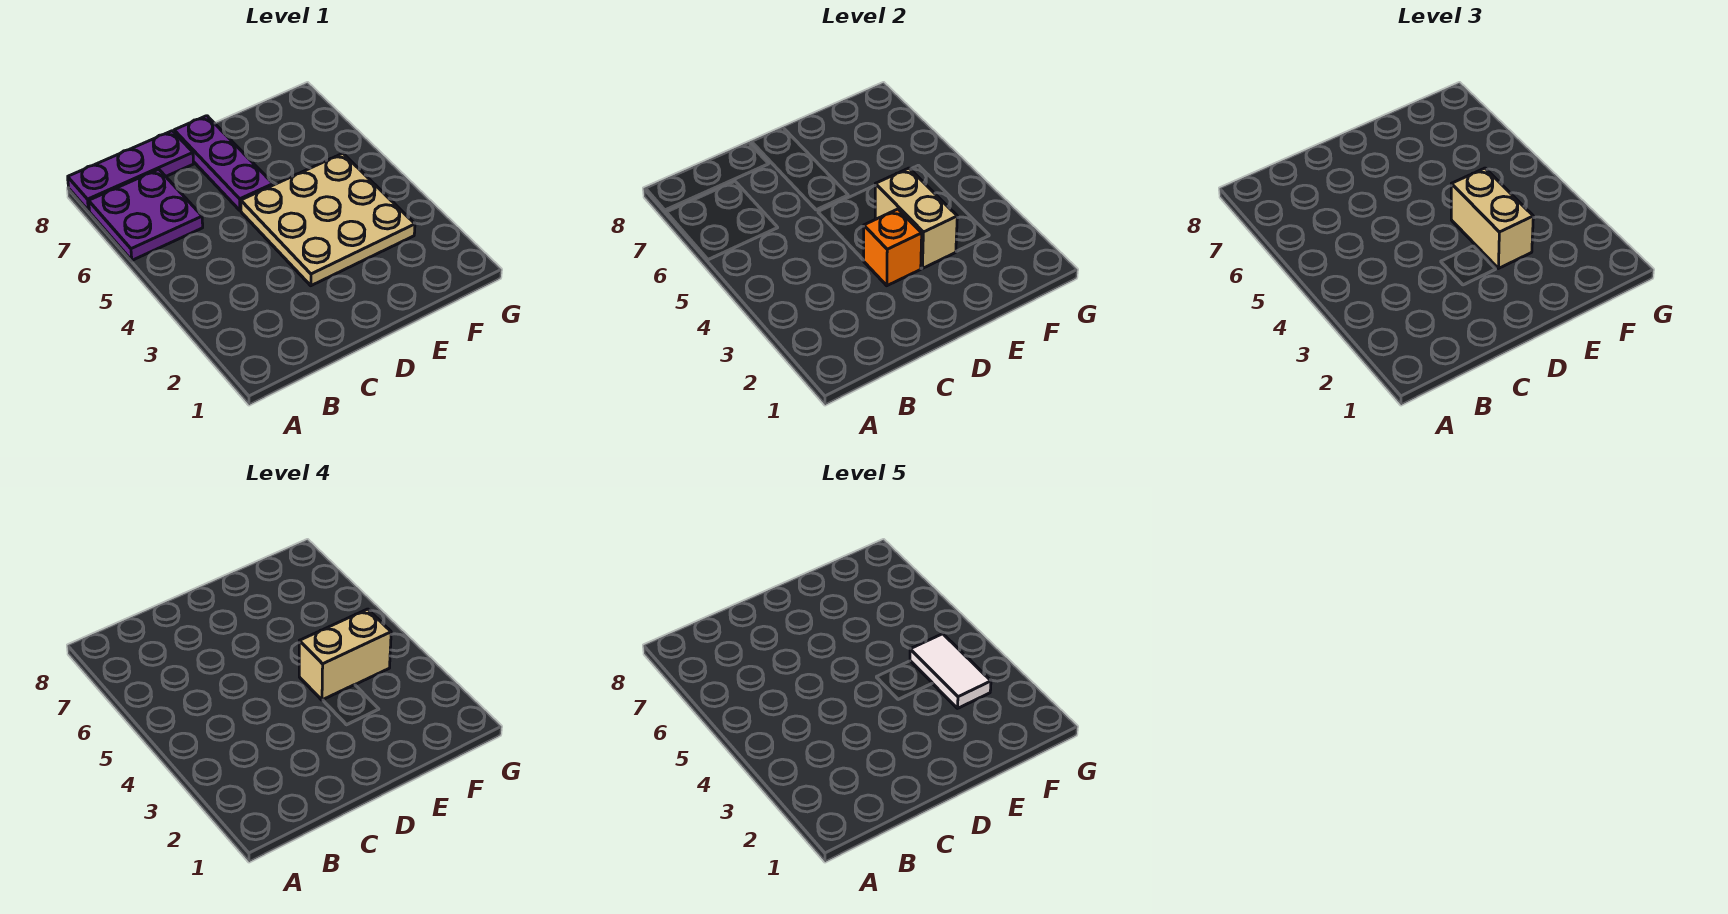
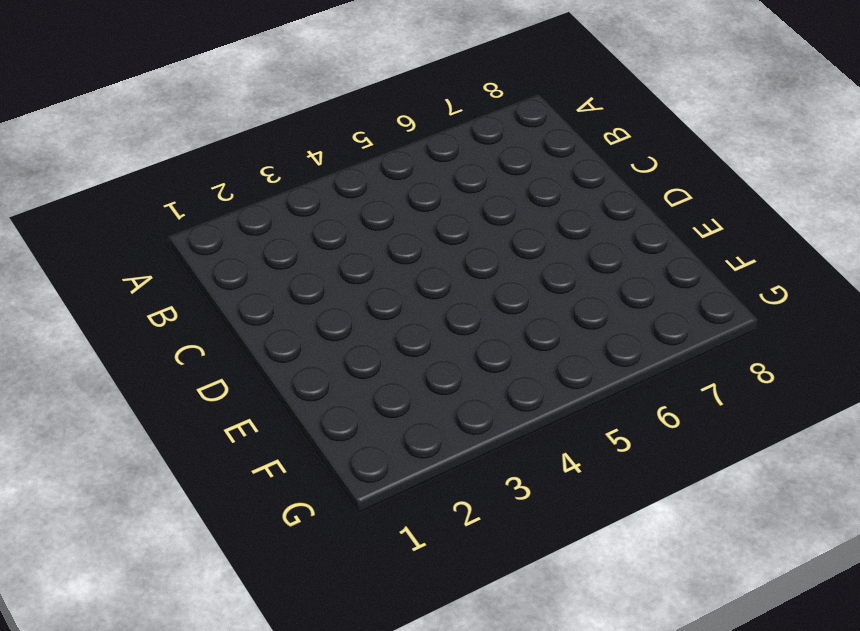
none -> purple 2x2 plate [89,169,203,260]
none -> purple 1x3 plate [68,131,194,211]

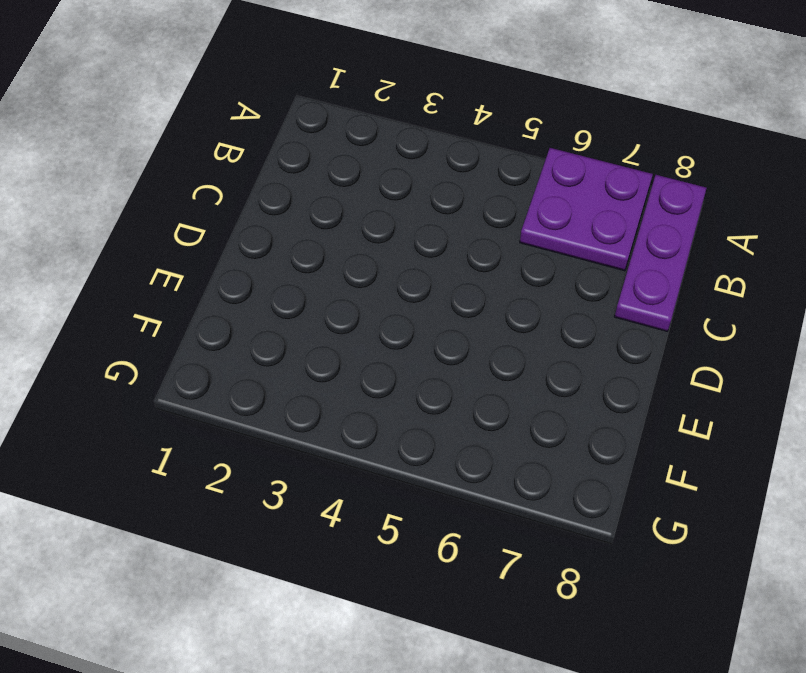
none -> tan 3x3 plate [241,153,415,286]
none -> purple 1x3 plate [174,116,273,210]

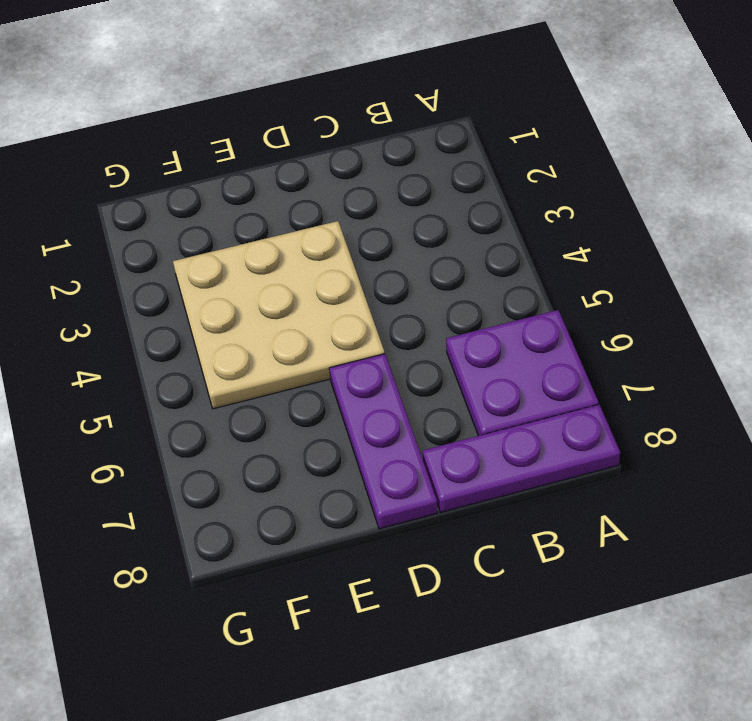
none -> orange 1x1 brick [864,209,922,286]
none -> tan 1x2 brick [875,168,957,268]

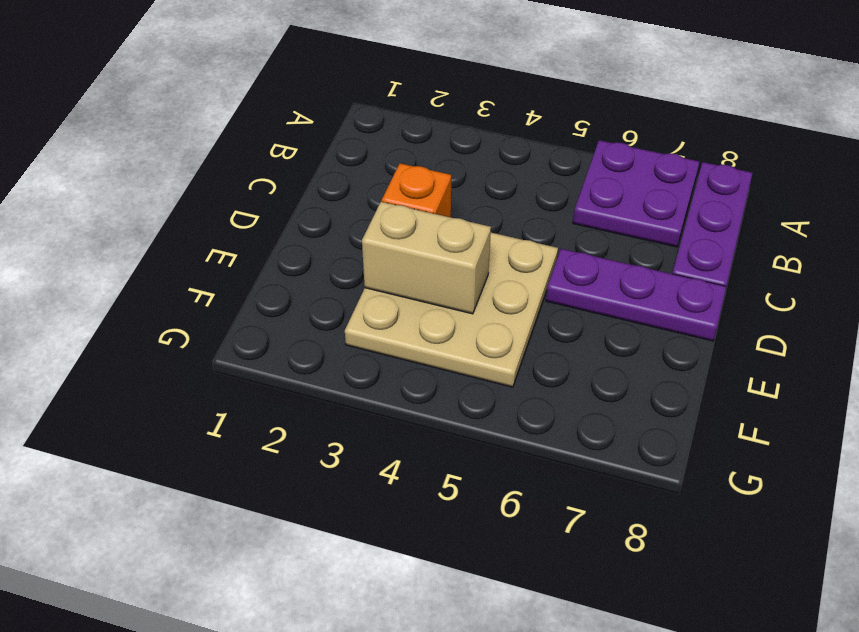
none -> tan 1x2 brick [1451,168,1533,268]
none -> tan 1x2 brick [299,609,391,700]

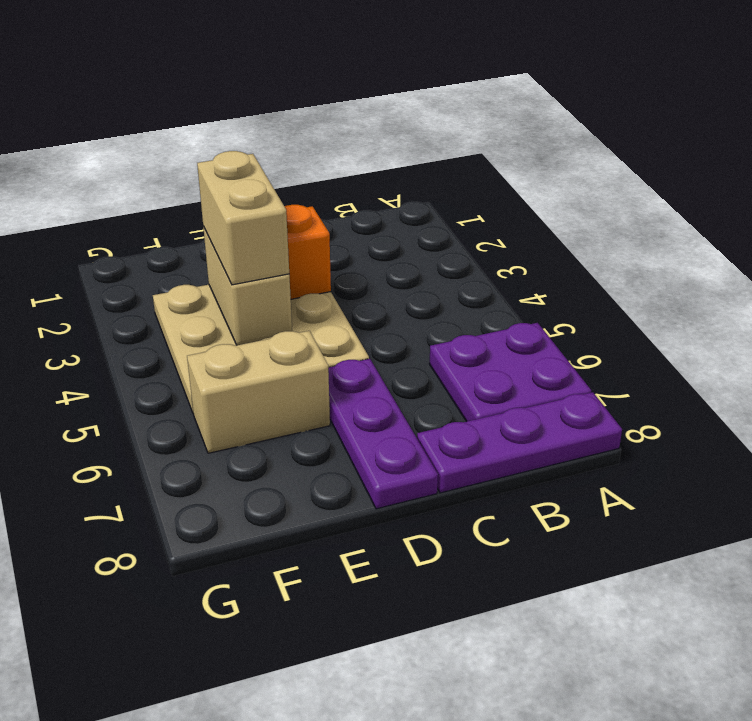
tan 1x2 brick [187,331,330,453] -> tan 1x2 brick moved to [299,609,391,700]
none -> white 1x2 tile [910,634,991,708]

